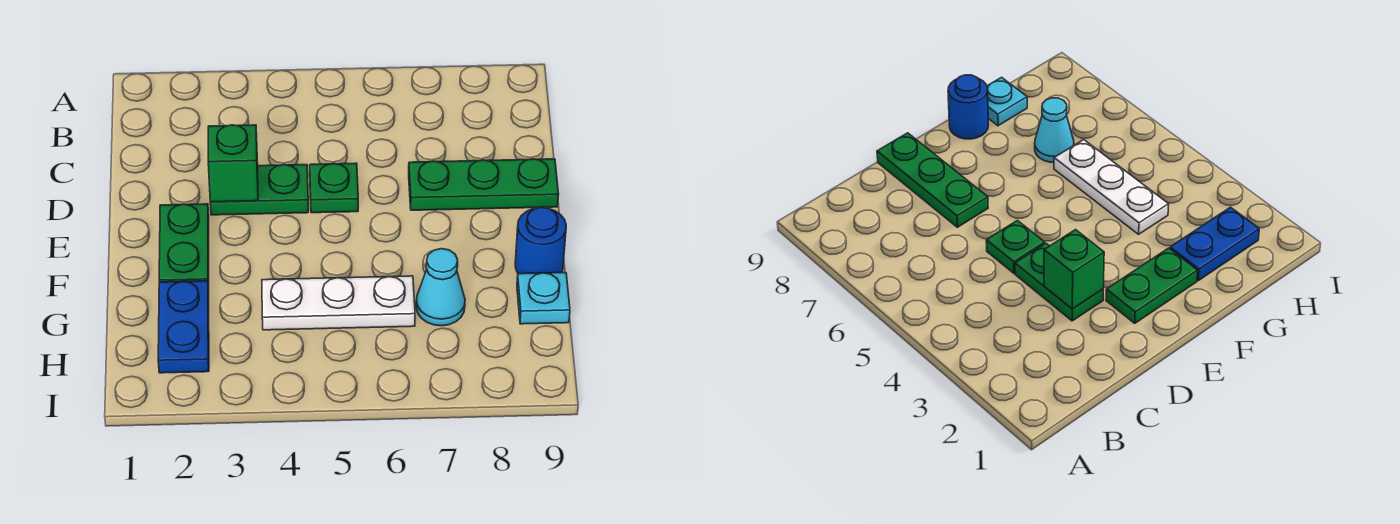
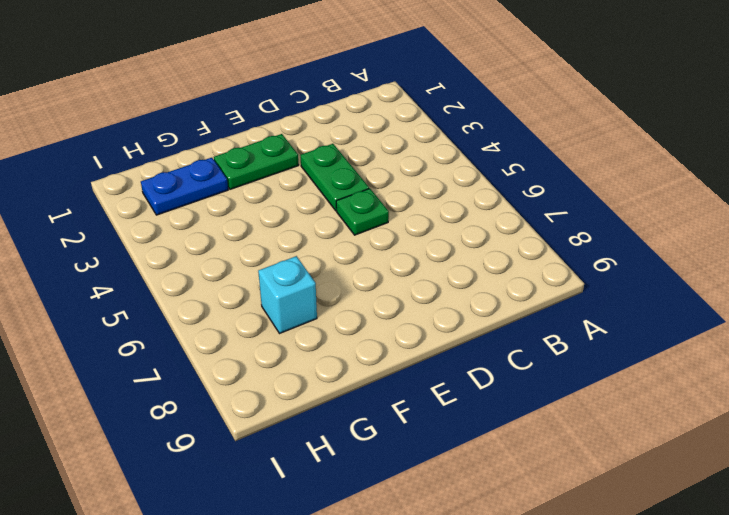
cyan 1x1 brick [258,256,317,334] -> cyan 1x1 cone [416,249,465,326]
none -> green 1x3 plate [409,159,559,210]
none -> blue 1x1 round brick [515,207,566,274]

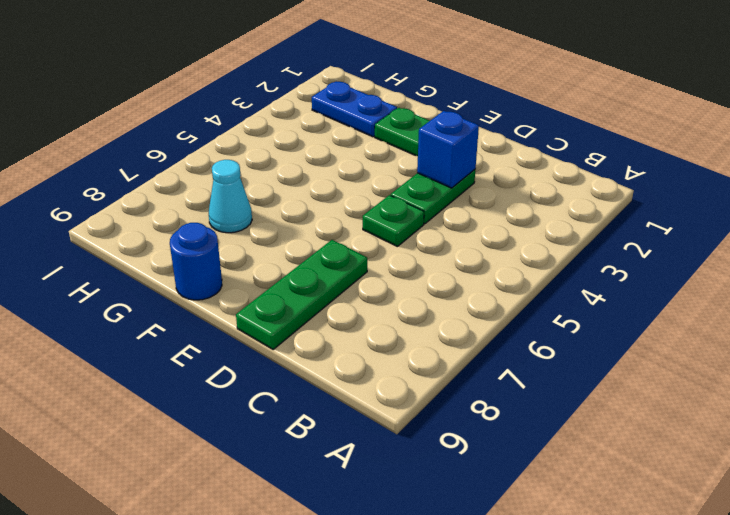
blue 1x1 brick [417,111,479,188] -> green 1x1 brick [208,125,258,202]
none -> white 1x3 plate [262,276,415,330]
none -> cyan 1x1 plate [517,273,570,324]

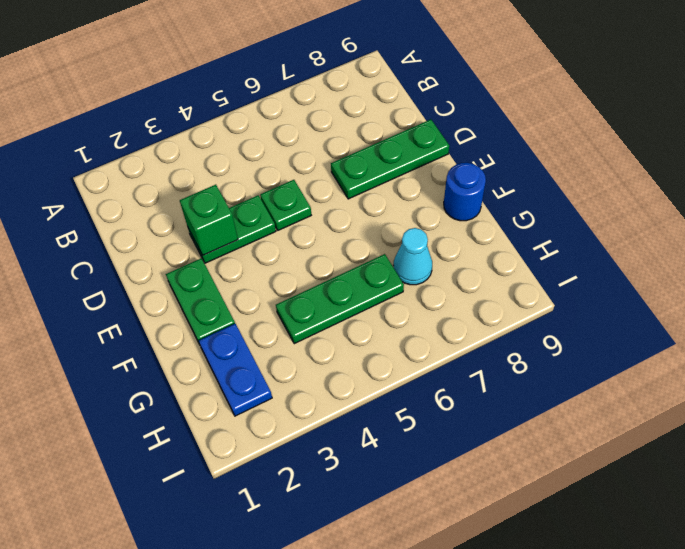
green 1x3 plate [276,254,404,344] -> white 1x3 plate [262,276,415,330]
none -> cyan 1x1 plate [517,273,570,324]

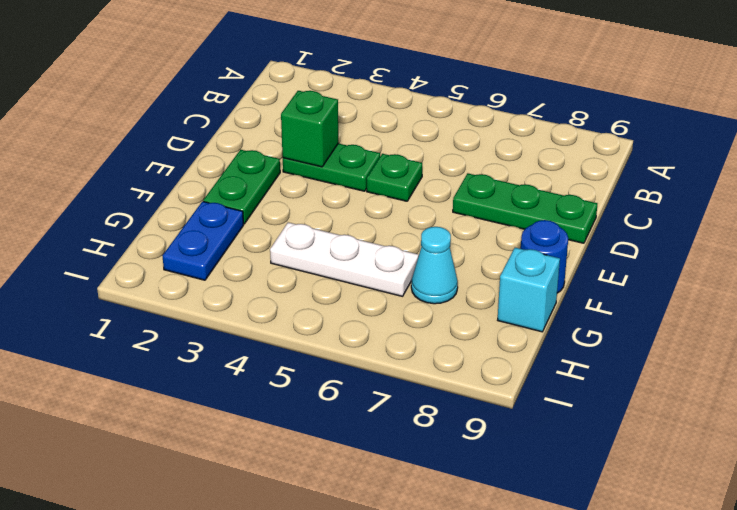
cyan 1x1 brick [498,248,560,332] -> cyan 1x1 plate [517,273,570,324]

